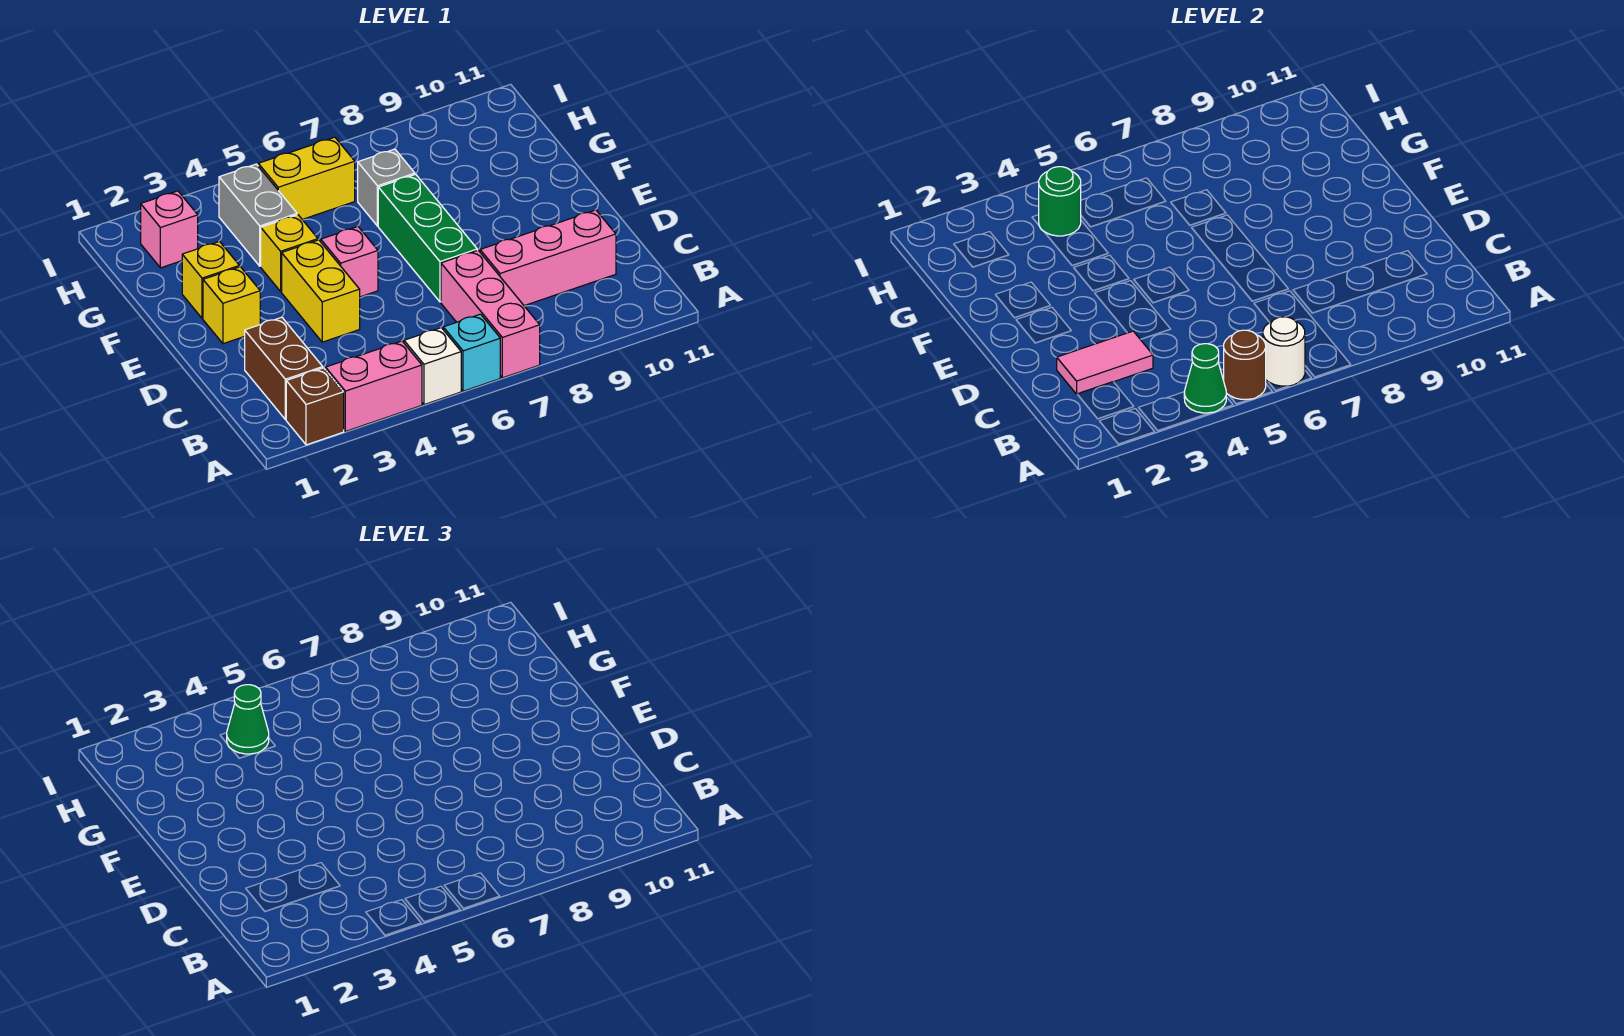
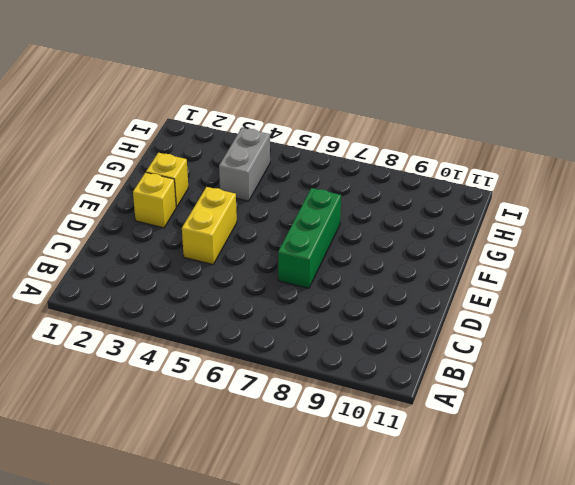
none -> brown 1x1 brick [286,368,344,445]
none -> pink 1x2 brick [326,341,422,431]
none -> white 1x1 brick [404,328,461,405]

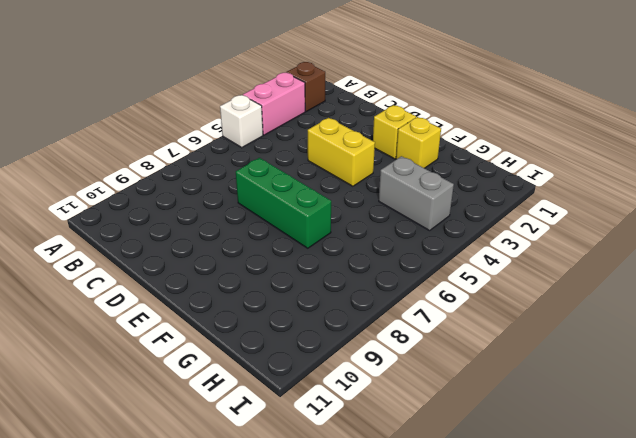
none -> cyan 1x1 brick [443,314,500,391]
none -> pink 1x3 brick [441,250,540,378]
none -> brown 1x2 brick [245,317,323,420]

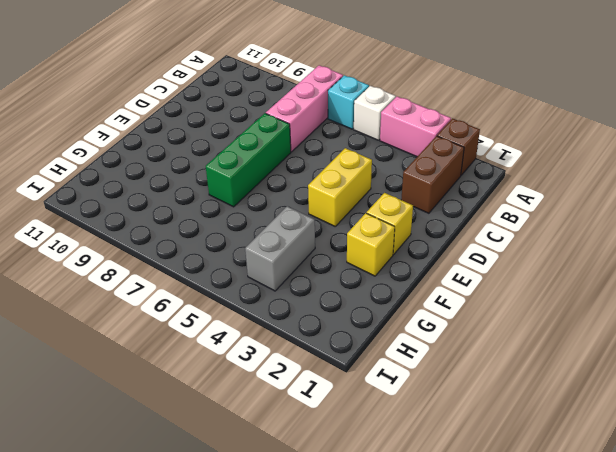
none -> pink 1x3 brick [480,210,616,306]
none -> pink 1x1 brick [321,227,378,297]
none -> yellow 1x1 brick [261,215,318,291]

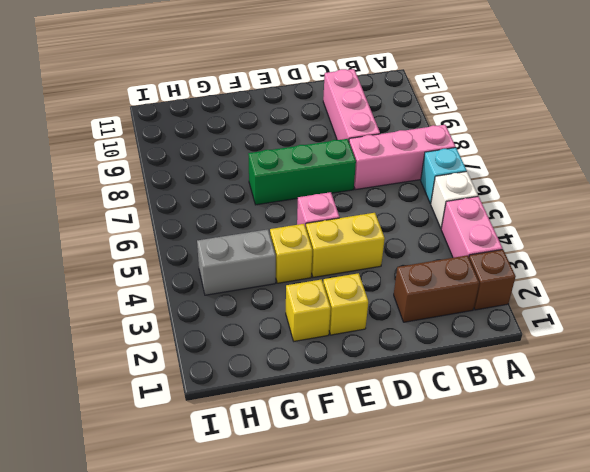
none -> grey 1x1 brick [358,149,415,226]
none -> pink 1x1 brick [141,191,198,268]
none -> yellow 1x2 brick [258,137,355,219]

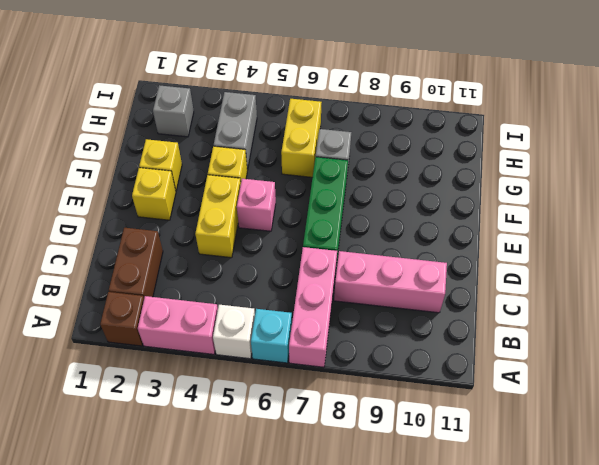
yellow 1x2 brick [281,99,322,177] -> yellow 1x2 brick turned to [258,137,355,219]
grey 1x1 brick [153,85,194,137] -> pink 1x1 brick [141,191,198,268]
none -> green 1x1 cone [1184,344,1226,413]
none -> brown 1x1 round brick [1224,330,1266,399]
none -> white 1x1 round brick [1263,317,1305,386]

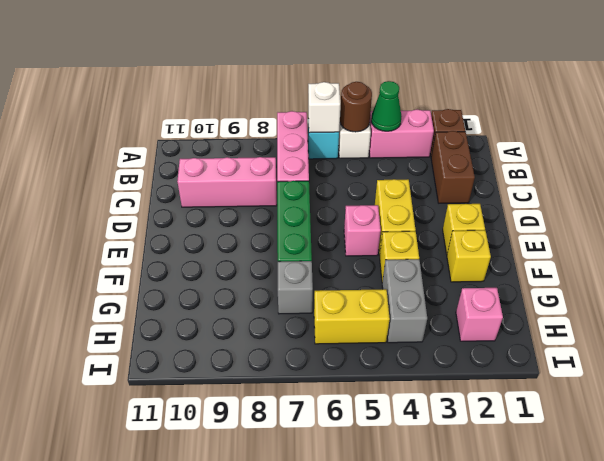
white 1x1 brick [308,82,340,133] -> white 1x1 round brick [1263,317,1305,386]
none -> pink 1x2 tile [1057,331,1153,394]
none -> green 1x1 round brick [1039,167,1081,236]
none -> green 1x1 cone [227,685,269,754]

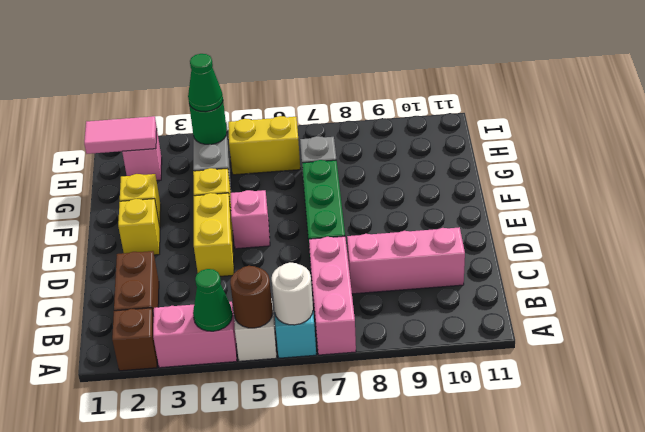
pink 1x2 tile [84,116,157,154] -> pink 1x2 tile moved to [1057,331,1153,394]

